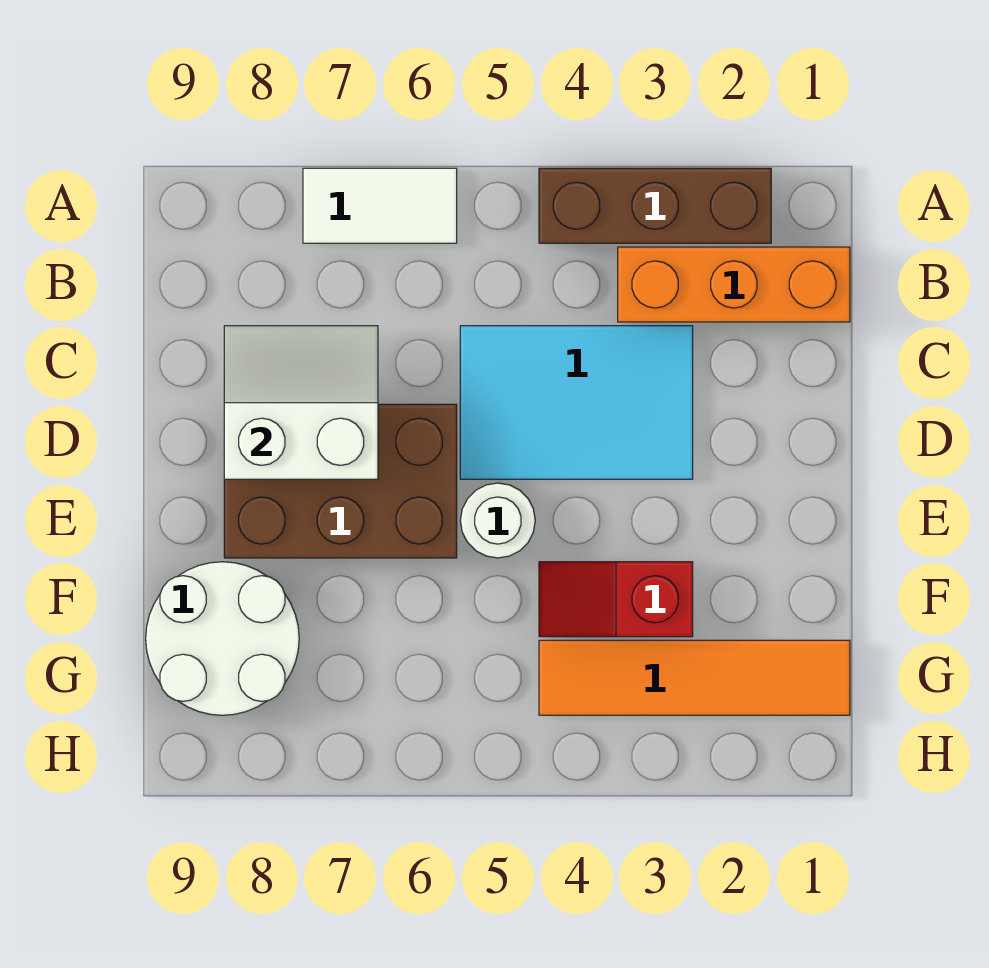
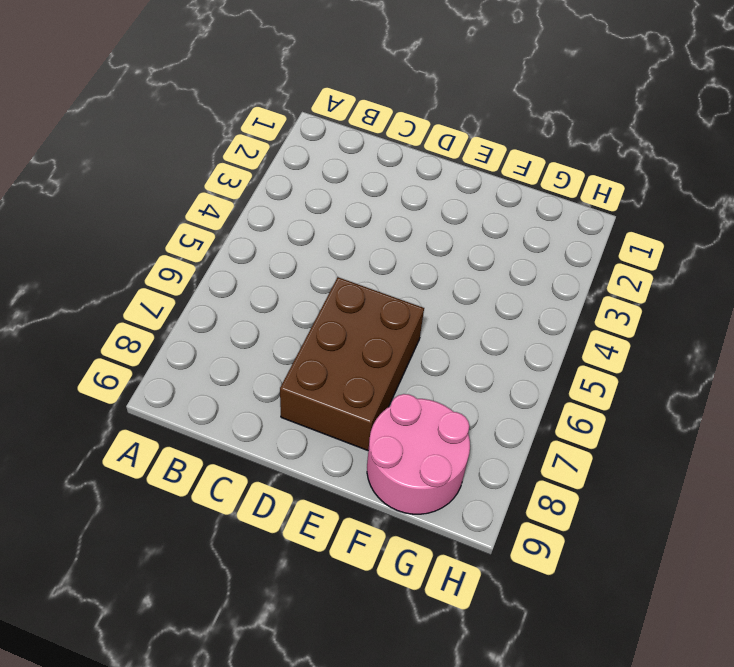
pink 2x2 round brick [367,394,470,514] -> white 2x2 round brick [146,562,299,715]
none -> brown 1x3 brick [539,168,771,243]
none -> white 1x2 tile [303,168,457,243]

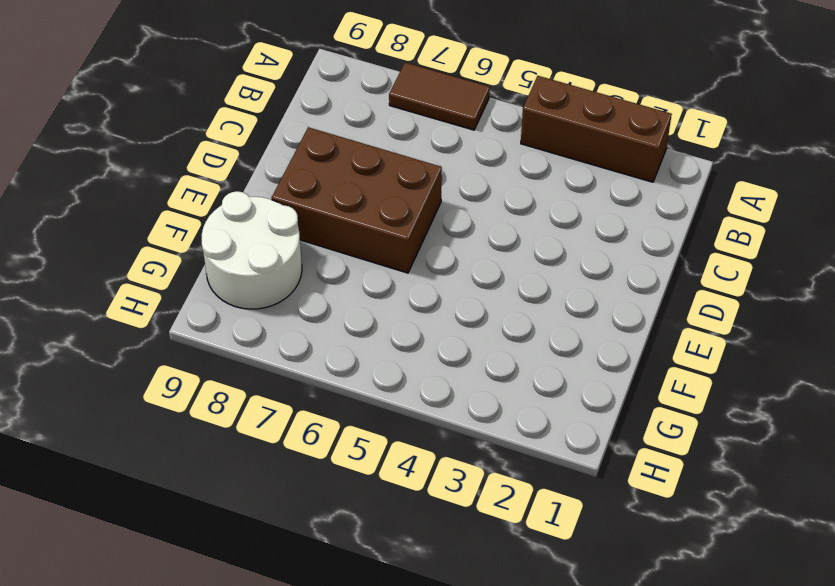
brown 1x2 tile [389,63,490,130] -> white 1x2 tile [303,168,457,243]
none -> orange 1x3 brick [618,247,850,322]
none -> cyan 2x3 tile [460,326,693,479]

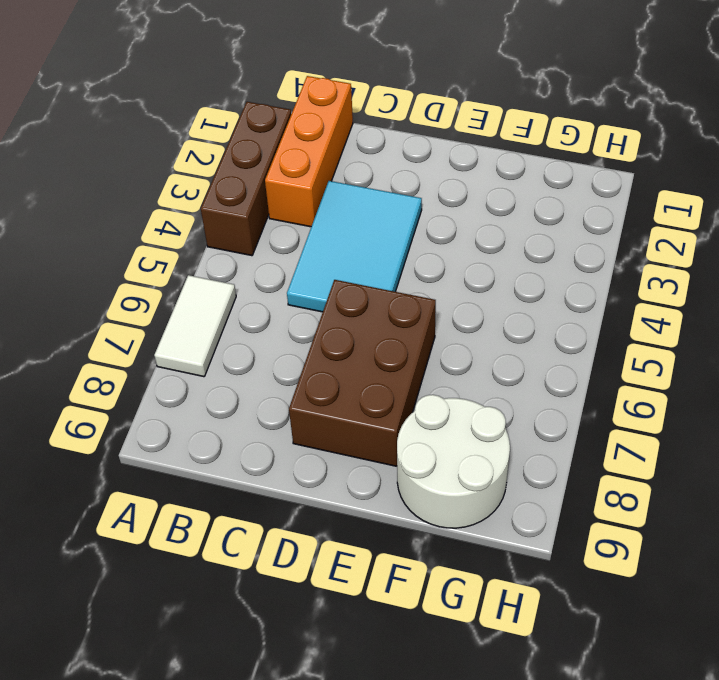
none -> white 1x1 round brick [460,483,535,558]
none -> red 1x2 slope [539,562,693,637]

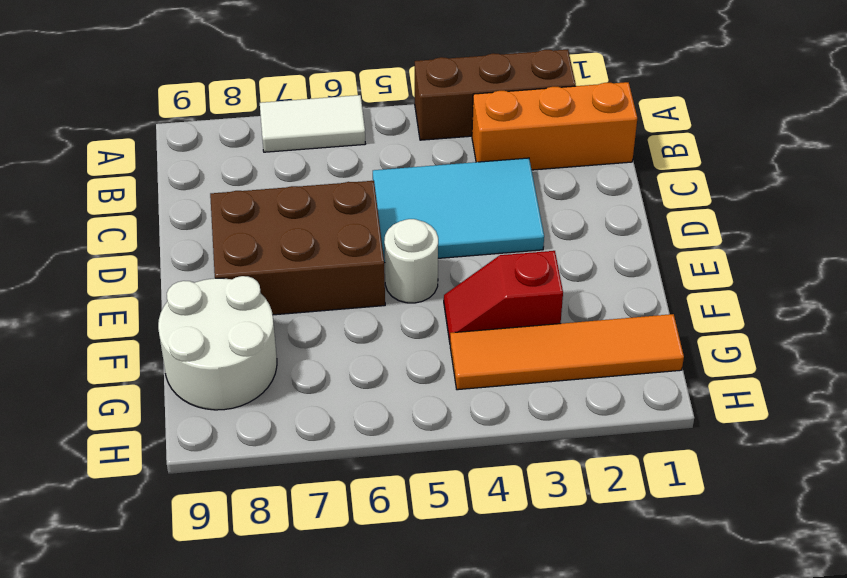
none -> white 2x2 slope [224,326,378,479]

